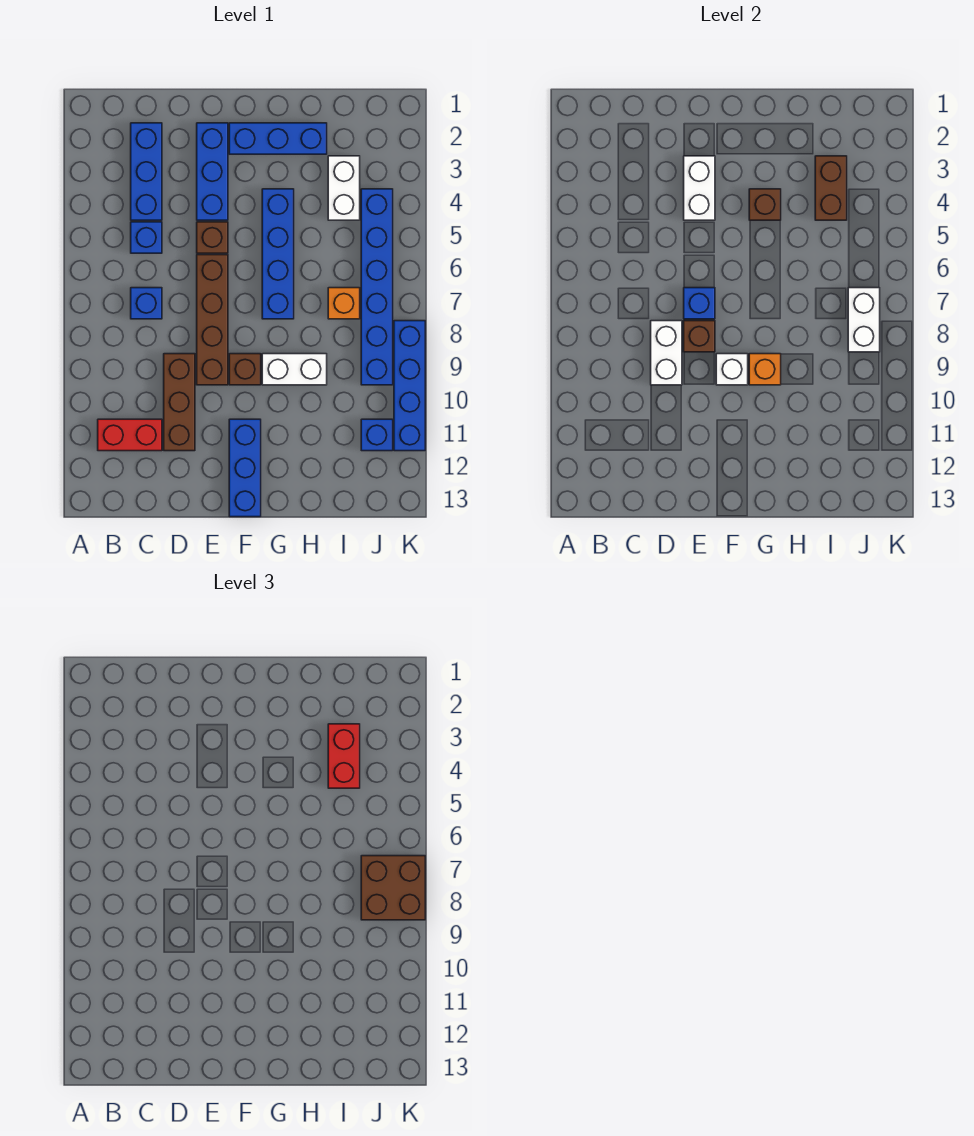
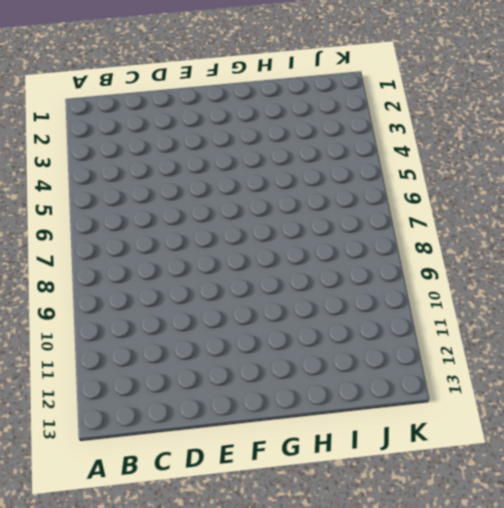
none -> red 1x2 brick [98,419,162,451]
none -> blue 1x3 brick [131,123,162,220]
none -> blue 1x1 brick [131,222,162,253]

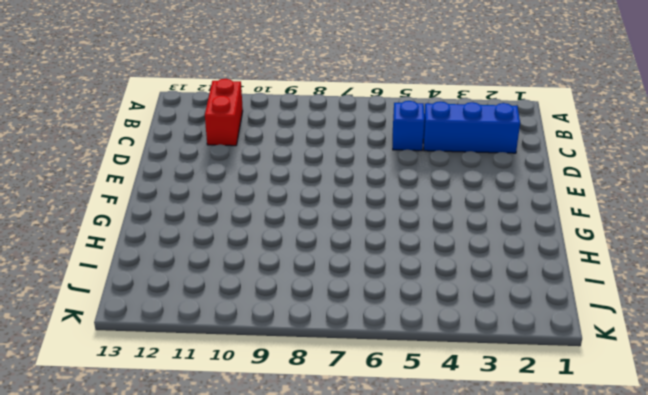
none -> blue 1x1 brick [131,288,162,319]
none -> brown 1x3 brick [164,354,195,451]
none -> blue 1x3 brick [197,123,228,220]

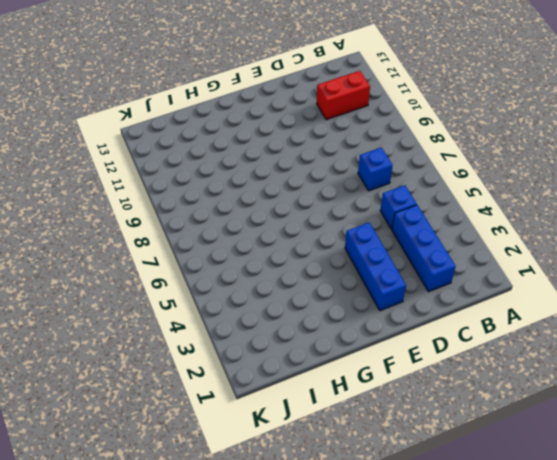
none -> brown 1x3 brick [164,354,195,451]
none -> brown 1x1 brick [197,222,228,253]
none -> brown 1x4 brick [197,255,228,385]

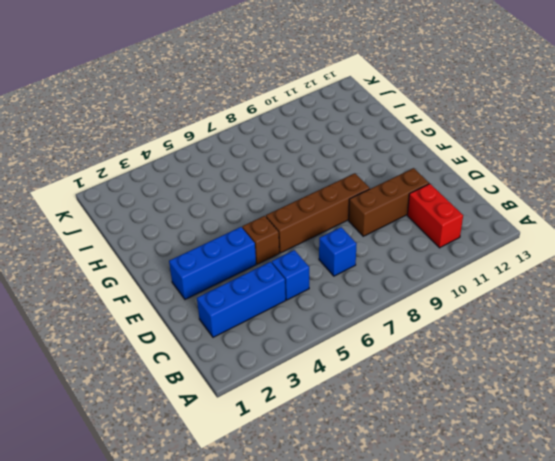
none -> blue 1x3 brick [229,123,327,154]
none -> brown 1x1 brick [229,354,261,385]
none -> blue 1x3 brick [229,419,261,517]

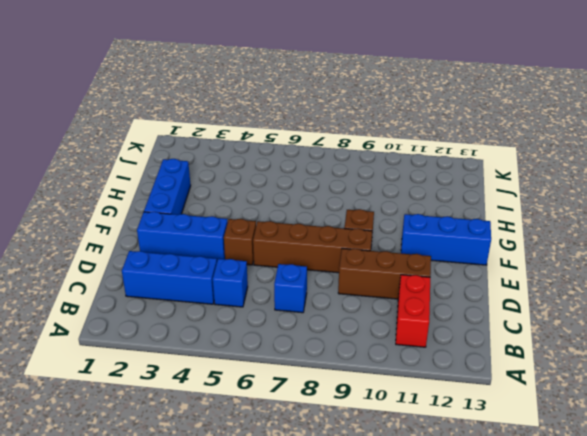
none -> blue 1x4 brick [262,189,294,319]
none -> white 1x2 brick [262,354,327,385]
none -> white 1x2 brick [328,156,360,220]

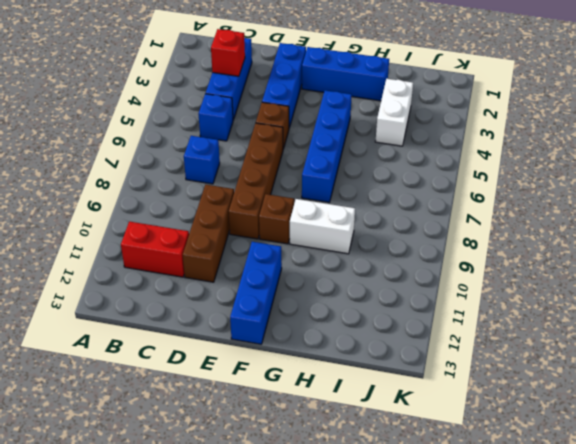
red 1x1 brick [211,29,245,76] -> none
none -> orange 1x1 brick [328,288,360,319]
none -> blue 1x6 brick [361,189,393,385]
none -> blue 1x1 brick [361,419,393,451]

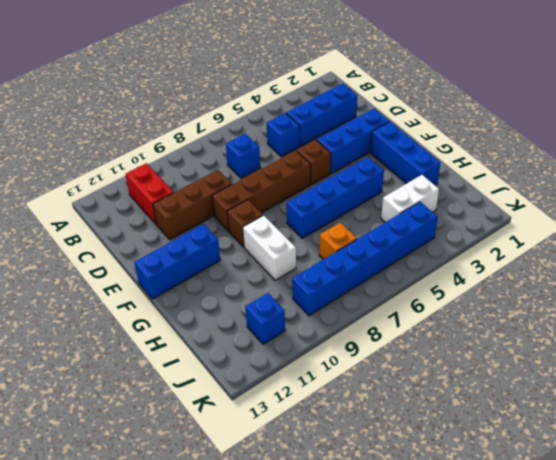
none -> blue 1x4 brick [394,321,425,451]
none -> white 1x2 brick [651,321,682,385]
none -> white 1x2 brick [684,156,715,220]

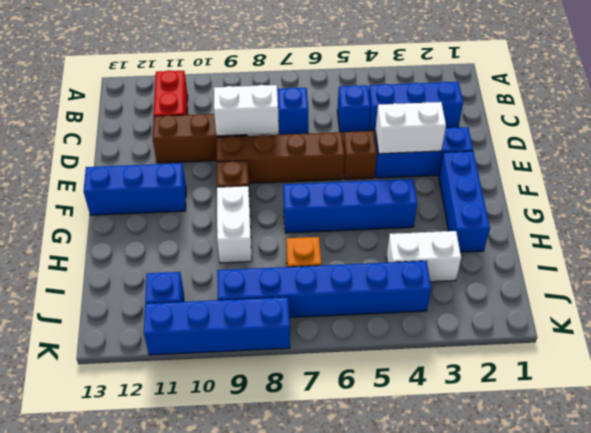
none -> blue 1x1 brick [684,288,715,319]
none -> brown 1x1 brick [684,321,715,352]
none -> white 1x1 brick [716,354,748,385]

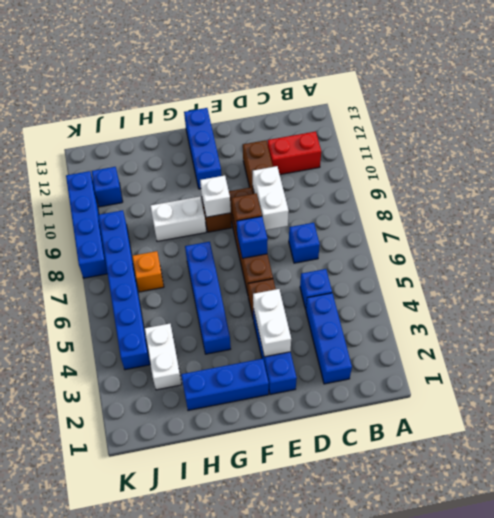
none -> brown 1x1 brick [749,189,781,220]
none -> orange 1x1 brick [749,354,781,385]
none -> brown 1x2 brick [815,156,847,220]

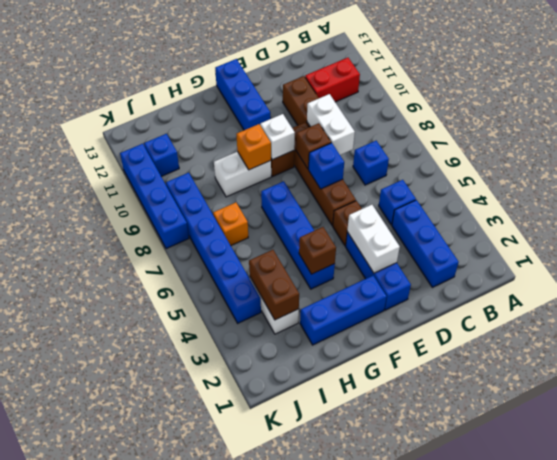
none -> white 1x2 brick [848,288,880,352]
none -> red 1x2 brick [328,724,360,788]
none -> brown 2x2 brick [361,856,425,920]

